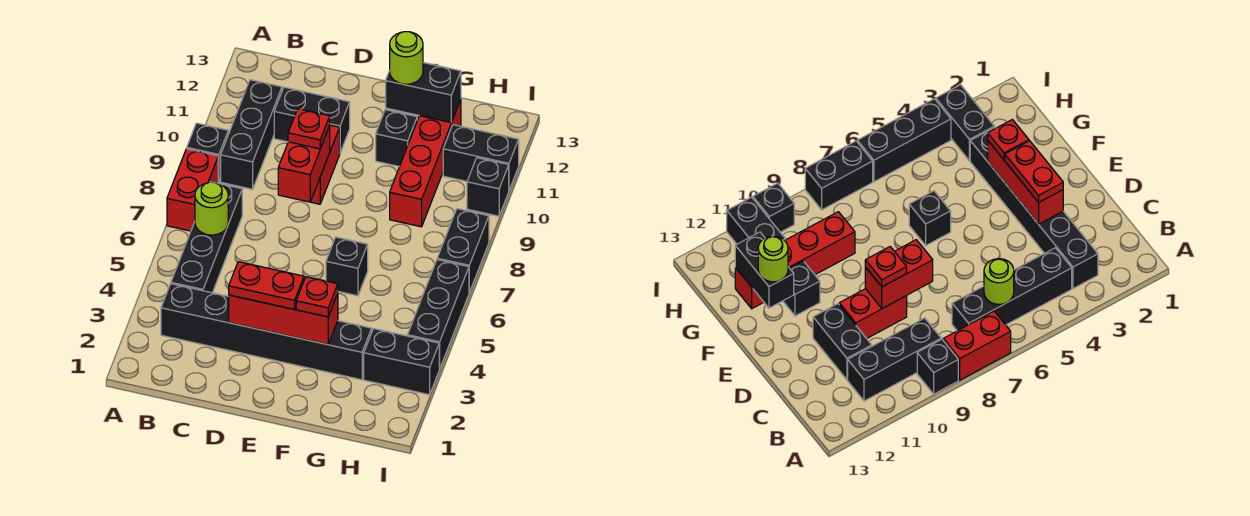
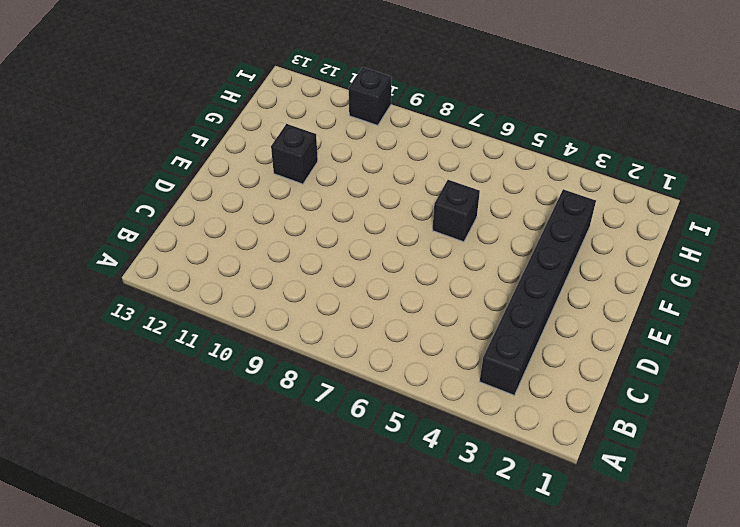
none -> red 1x2 brick [167,149,218,231]
none -> black 1x1 brick [187,123,228,182]
none -> black 1x4 brick [171,184,242,293]

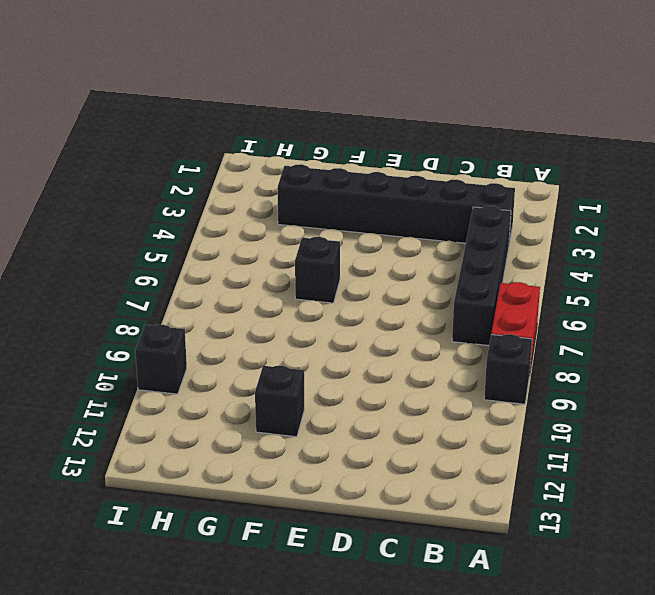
none -> black 1x3 brick [221,80,282,189]
none -> black 1x2 brick [274,87,350,152]
none -> red 1x2 brick [311,125,340,204]

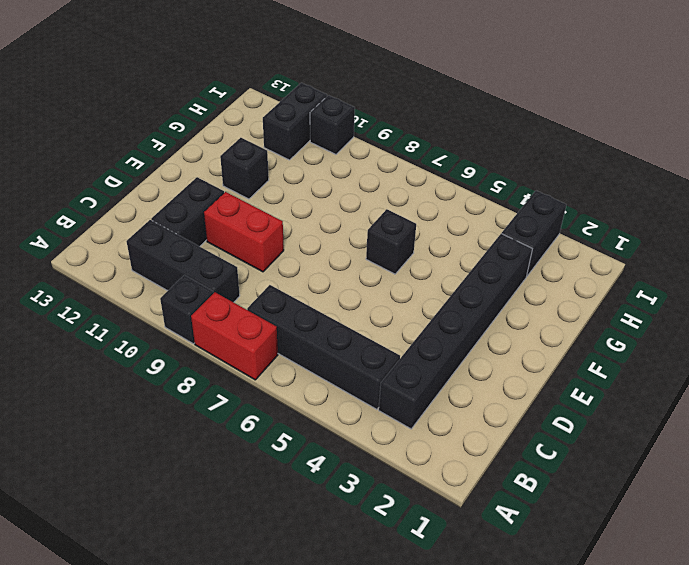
none -> red 1x4 brick [390,100,461,227]
none -> black 1x3 brick [408,260,469,369]
none -> black 1x2 brick [437,209,489,292]

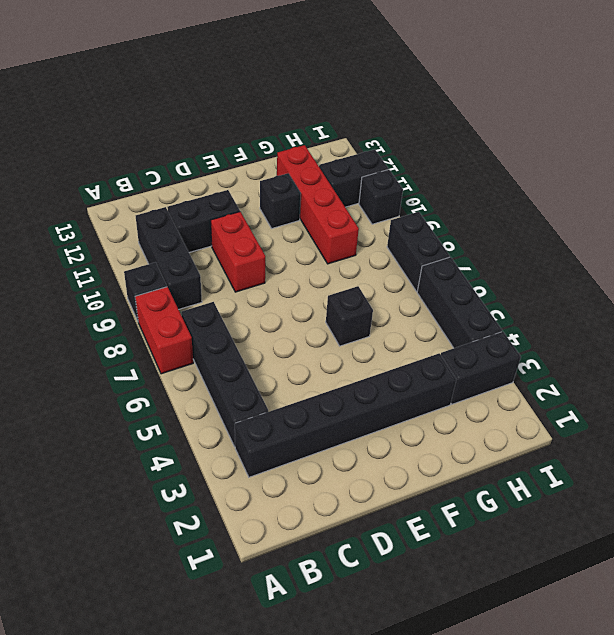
none -> lime 1x1 round brick [195,182,228,235]
none -> red 1x3 brick [229,294,338,345]
none -> red 1x2 brick [278,126,330,202]

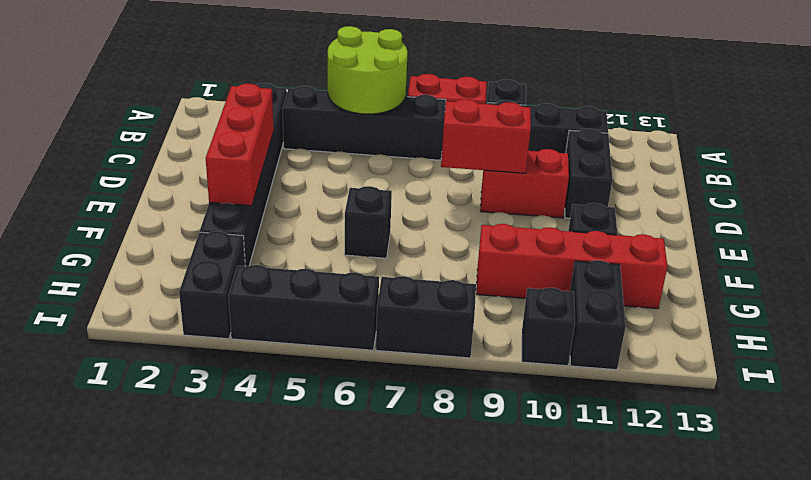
lime 2x2 round brick [328,26,407,114] -> lime 1x1 round brick [195,182,228,235]
none -> black 1x2 brick [386,63,461,122]
none -> red 1x2 plate [229,262,304,309]
none -> red 1x1 plate [288,109,330,149]

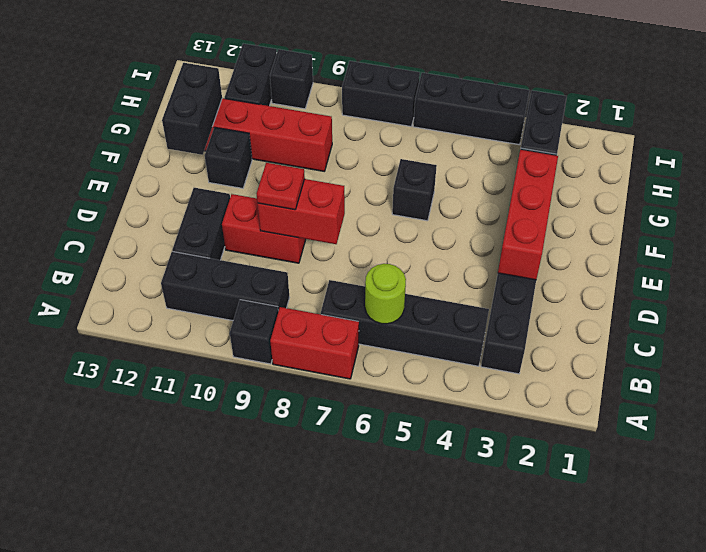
none -> red 1x2 plate [229,262,304,309]
none -> red 1x1 plate [296,277,338,317]
none -> lime 1x1 round brick [390,32,423,84]

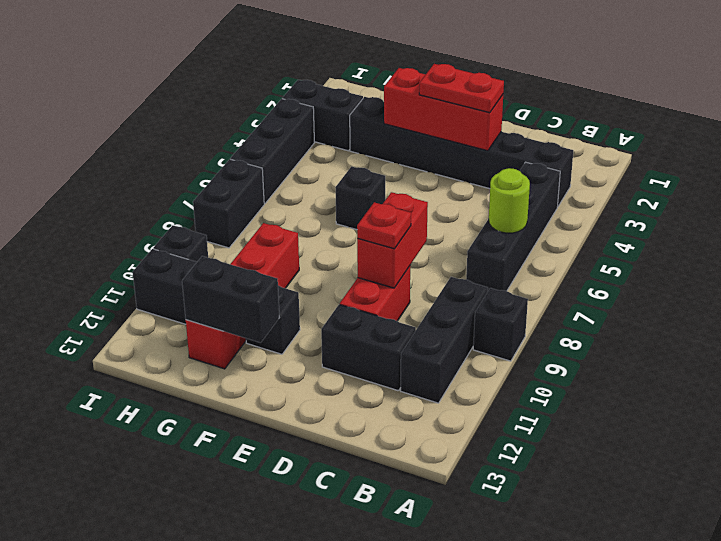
none -> red 1x2 brick [167,149,218,231]
none -> red 1x1 plate [296,277,338,317]
none -> lime 1x1 round brick [390,32,423,84]

